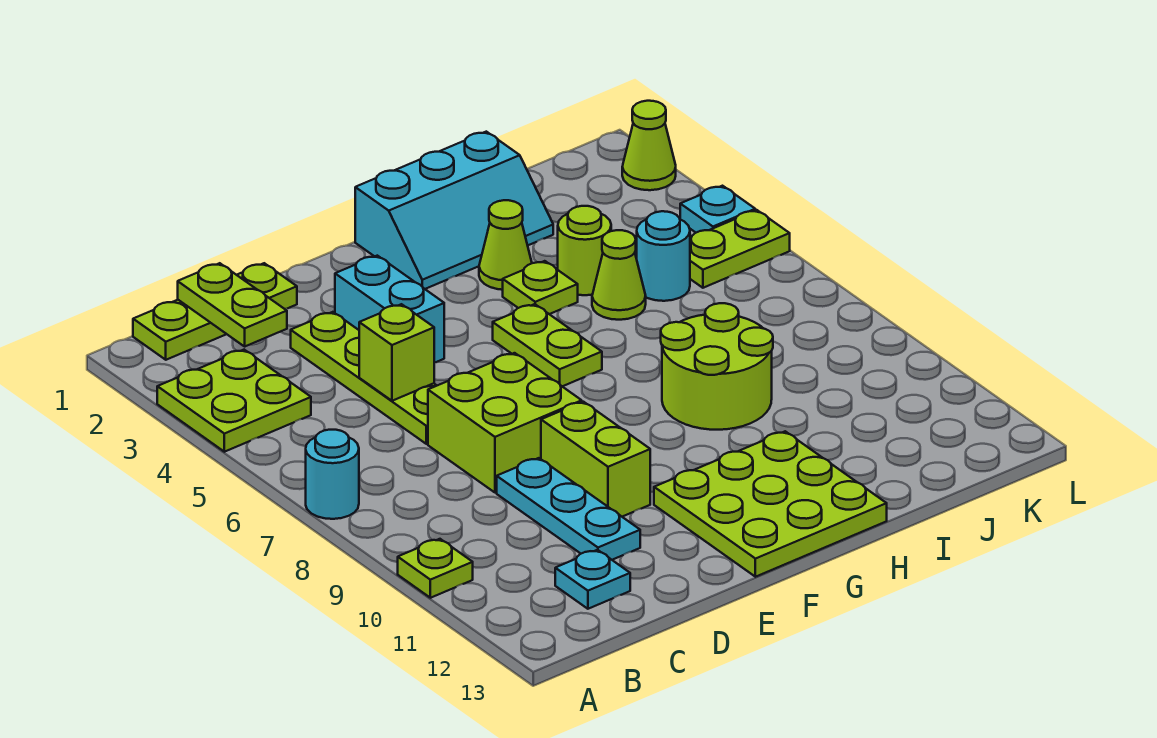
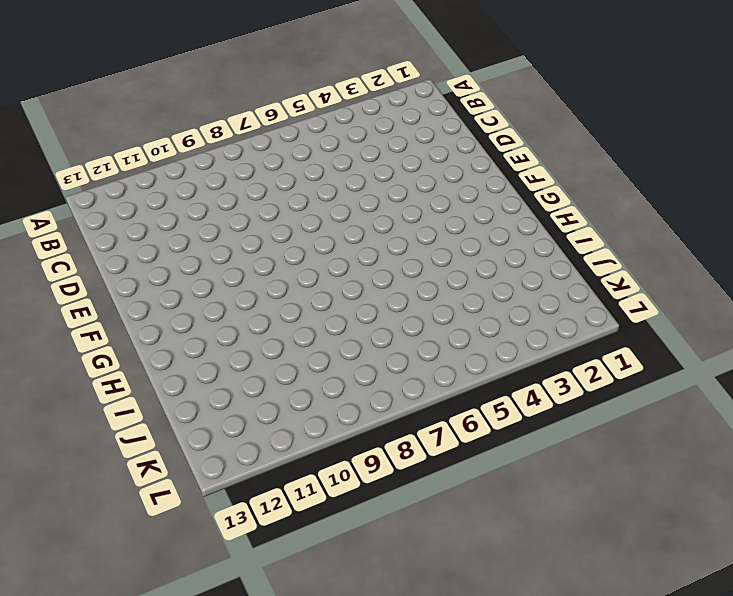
none -> lime 2x2 plate [157,350,311,452]
none -> cyan 1x1 round brick [306,430,359,519]
none -> lime 1x1 plate [398,539,473,598]

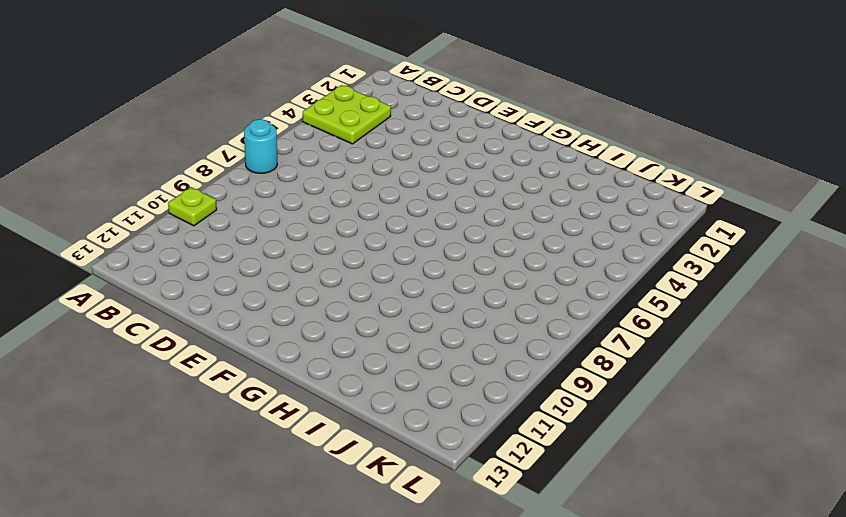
none -> lime 1x3 plate [133,263,297,360]
none -> cyan 1x1 plate [555,550,630,609]
none -> lime 1x4 plate [291,312,437,444]

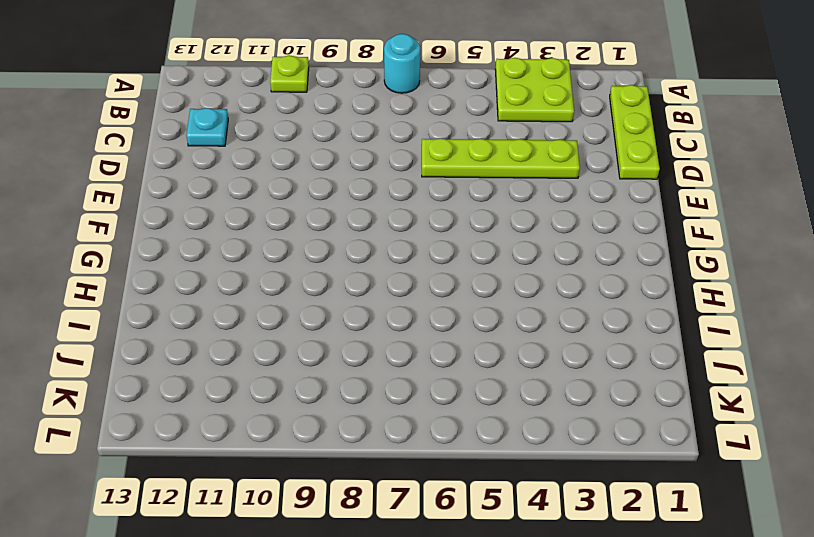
none -> lime 2x2 brick [428,353,582,493]
none -> cyan 1x3 plate [497,458,640,560]
none -> cyan 1x2 brick [335,256,444,363]

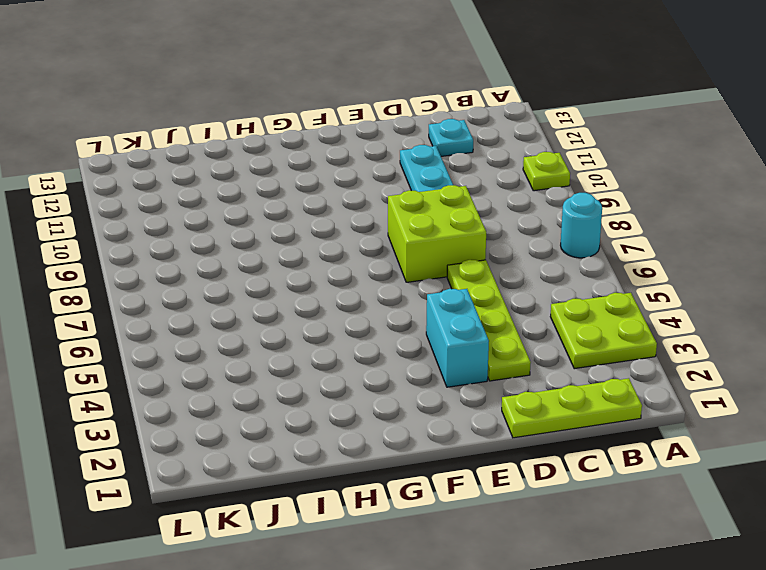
none -> lime 1x2 brick [541,402,650,517]
none -> lime 3x3 plate [654,431,887,577]
none -> cyan 2x3 slope [355,132,553,289]

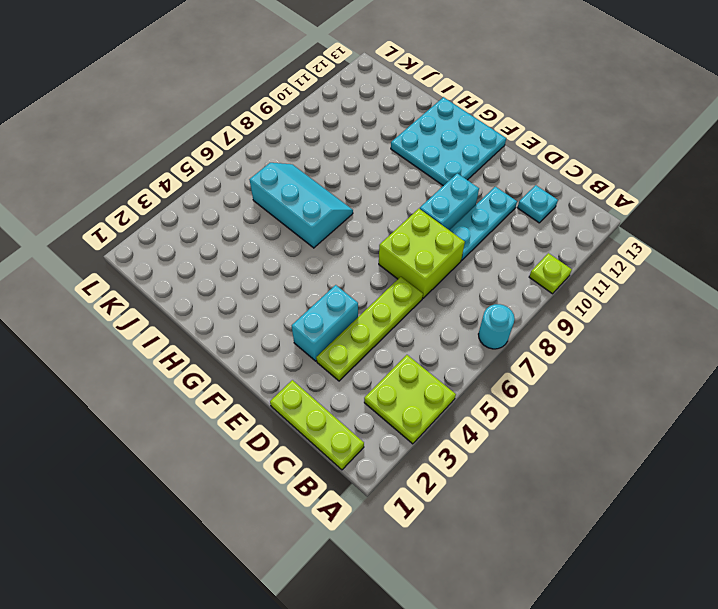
cyan 1x2 brick [420,173,479,230] -> lime 1x2 brick [541,402,650,517]
cyan 3x3 plate [391,97,506,186] -> lime 3x3 plate [654,431,887,577]
cyan 2x3 slope [249,163,353,248] -> cyan 2x3 slope moved to [355,132,553,289]
none -> lime 1x2 plate [493,304,602,386]
none -> lime 1x1 cone [479,200,532,290]
none -> lime 1x1 plate [503,261,578,314]

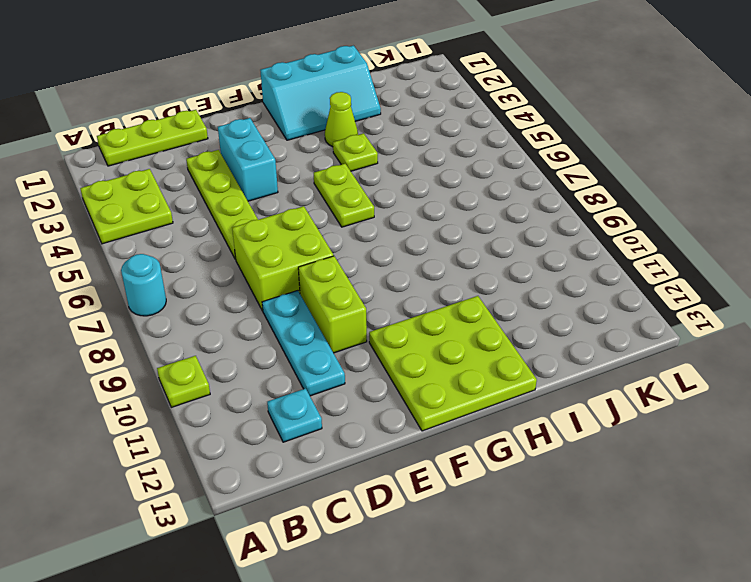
none -> lime 2x2 round brick [661,303,773,430]
none -> lime 1x1 round brick [558,206,611,295]
none -> lime 1x1 cone [592,230,646,320]

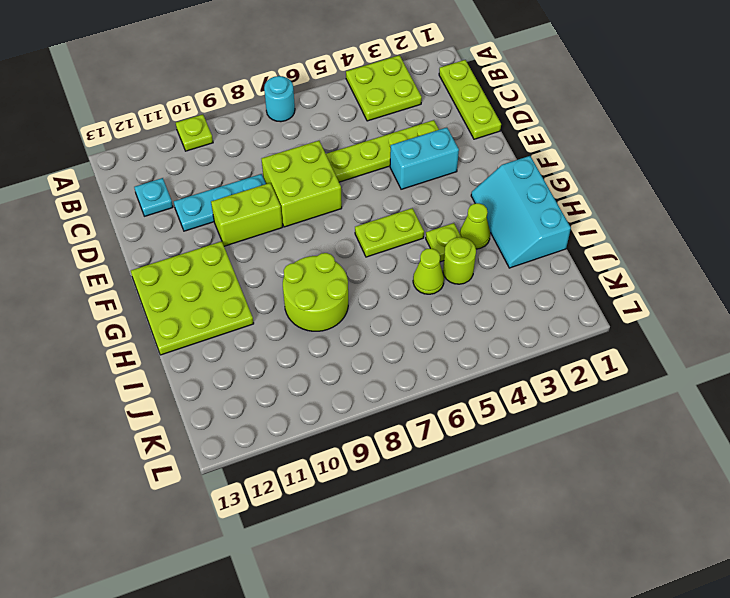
none -> cyan 1x1 round brick [637,211,690,301]
none -> lime 1x2 plate [690,210,790,288]
none -> lime 1x1 cone [622,101,676,190]

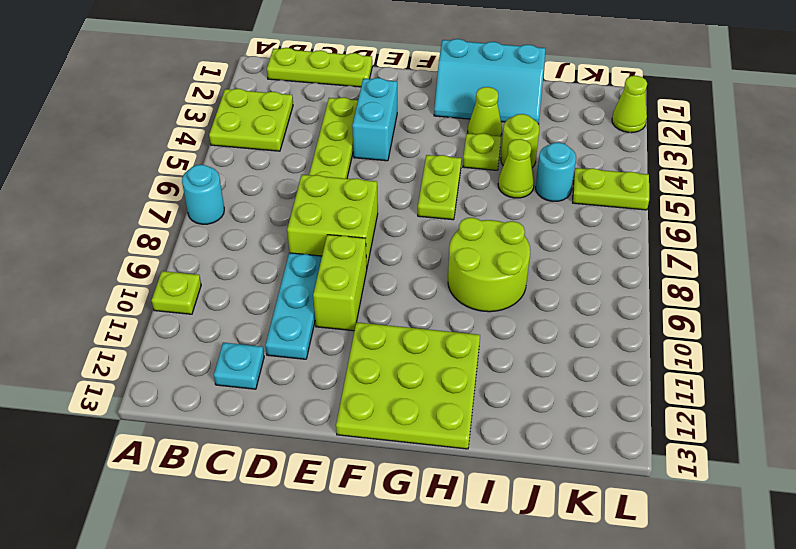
none -> cyan 1x1 plate [680,186,755,233]
none -> lime 1x2 plate [178,263,287,346]
none -> lime 1x1 brick [359,304,434,401]

